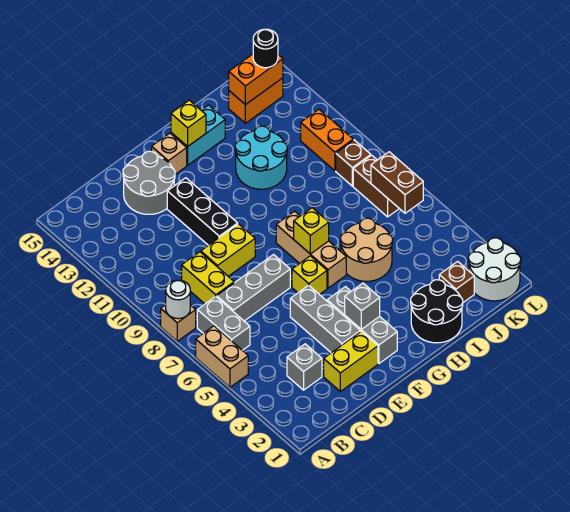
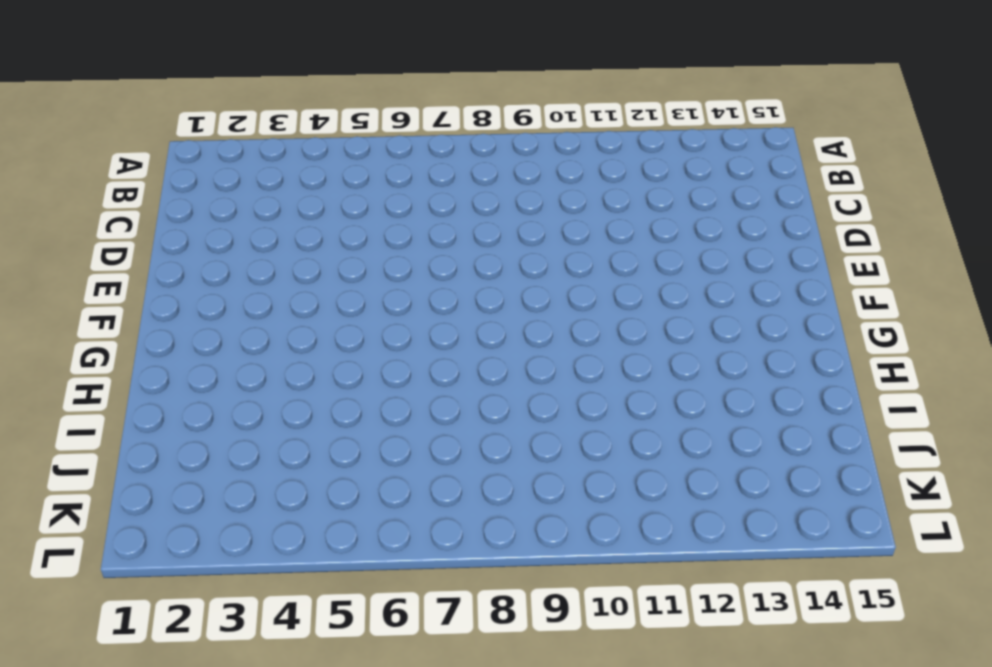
none -> tan 1x2 brick [196,326,248,387]
none -> tan 1x1 brick [161,305,196,341]
none -> grey 1x2 brick [197,297,250,350]
none -> grey 1x1 brick [287,344,322,390]

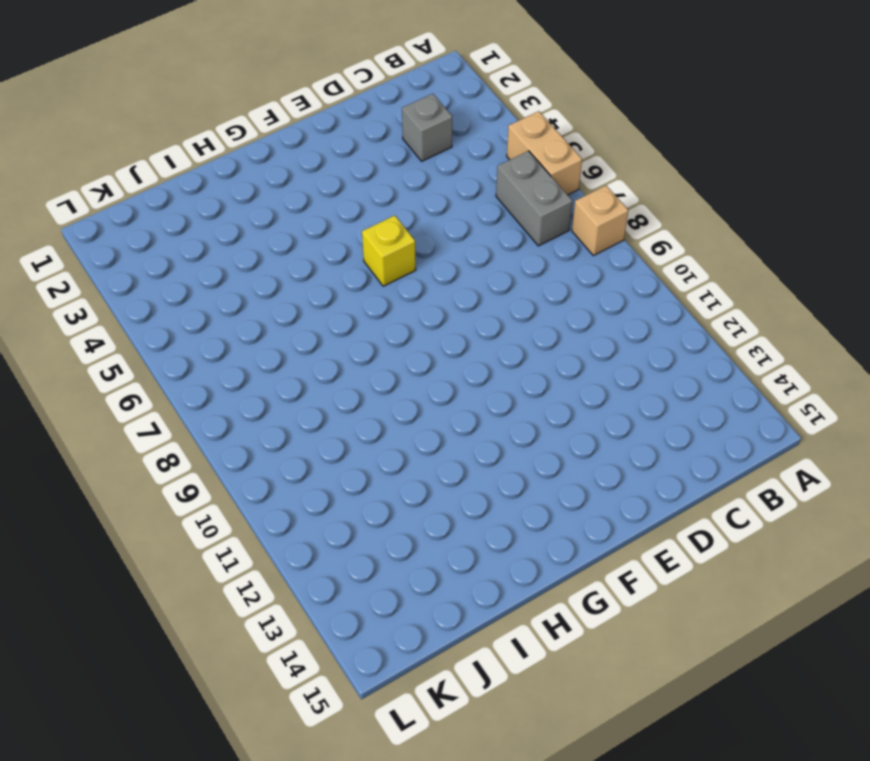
none -> grey 1x3 brick [217,255,290,321]
none -> yellow 1x2 brick [182,252,234,304]
none -> yellow 1x2 brick [324,331,378,391]
none -> yellow 1x2 brick [201,224,255,276]

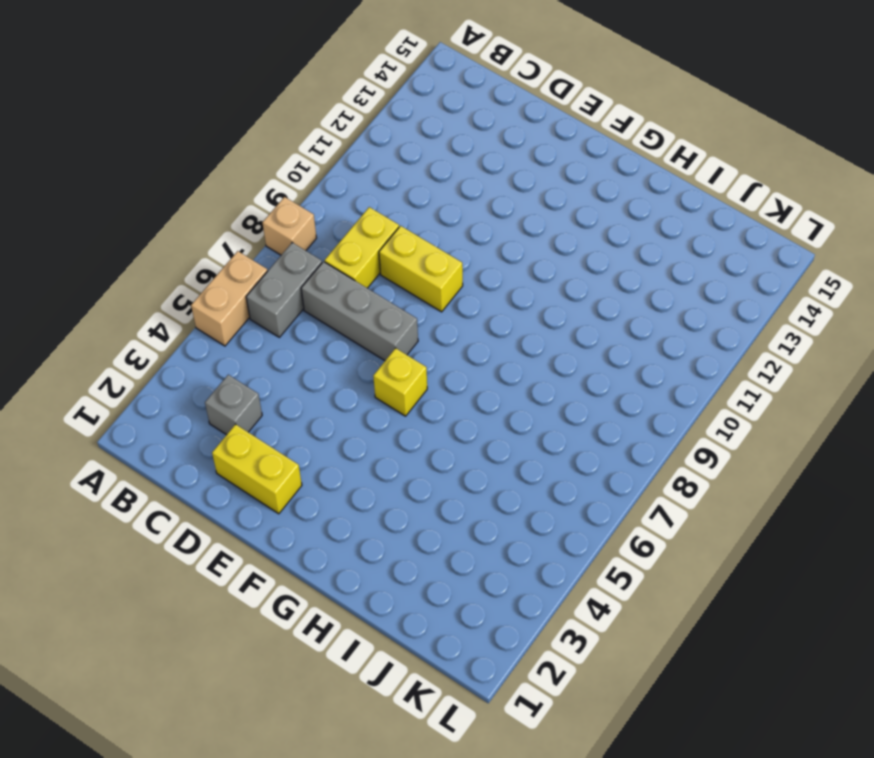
none -> grey 2x2 round brick [123,151,175,214]
none -> grey 1x3 brick [290,285,360,353]
none -> black 1x3 brick [167,178,238,245]
none -> grey 1x3 brick [327,287,397,363]

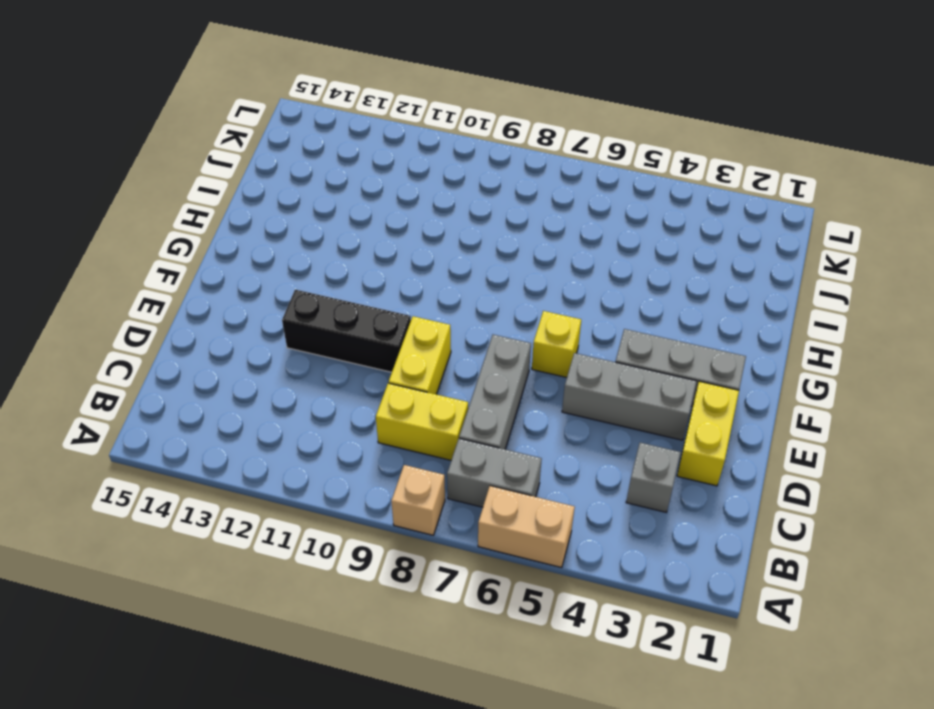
none -> grey 2x2 round brick [123,151,175,214]
none -> tan 1x1 brick [152,133,187,174]
none -> tan 1x3 brick [276,211,346,288]
none -> cyan 1x2 brick [171,105,225,165]

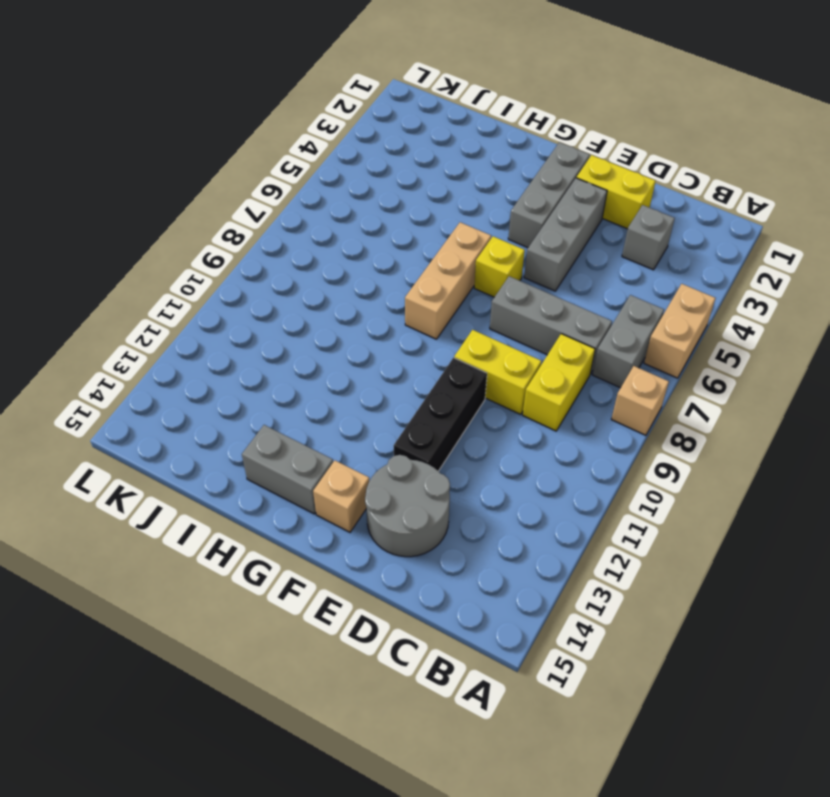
grey 1x2 brick [242,425,333,514] -> cyan 1x2 brick [171,105,225,165]
none -> black 2x2 round brick [411,280,463,343]
none -> tan 2x2 round brick [340,218,393,281]
none -> cyan 2x2 round brick [235,126,287,189]
none -> brown 1x1 brick [439,261,474,302]

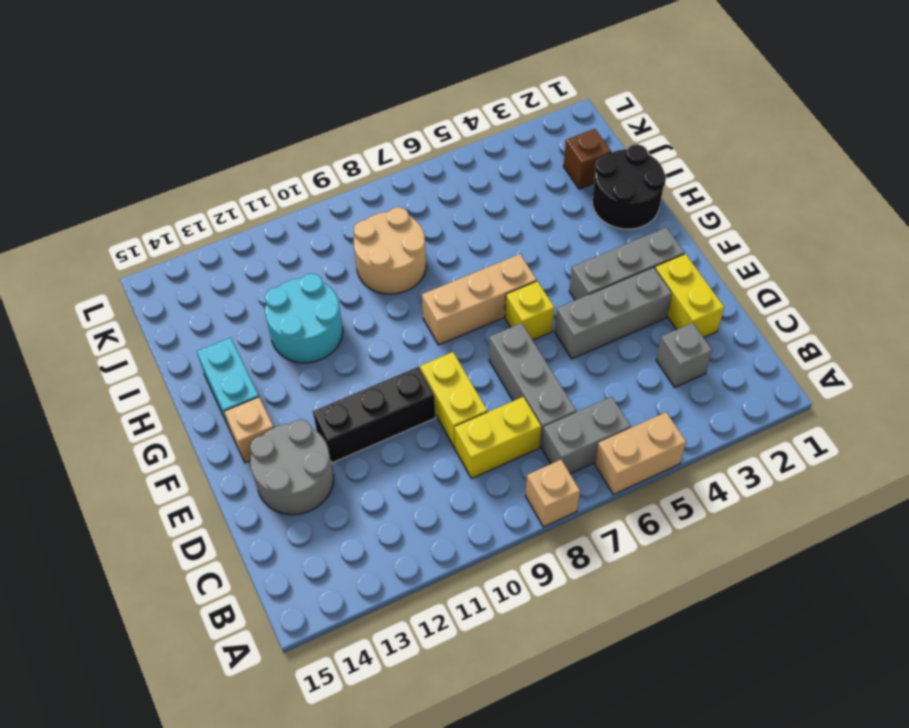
tan 2x2 round brick [354,207,426,294] -> tan 2x2 round brick moved to [340,218,393,281]
none -> orange 1x2 brick [229,78,283,123]
none -> white 2x2 round brick [468,238,521,301]
none -> brown 1x2 brick [353,155,399,217]
none -> brown 1x1 brick [336,140,371,186]

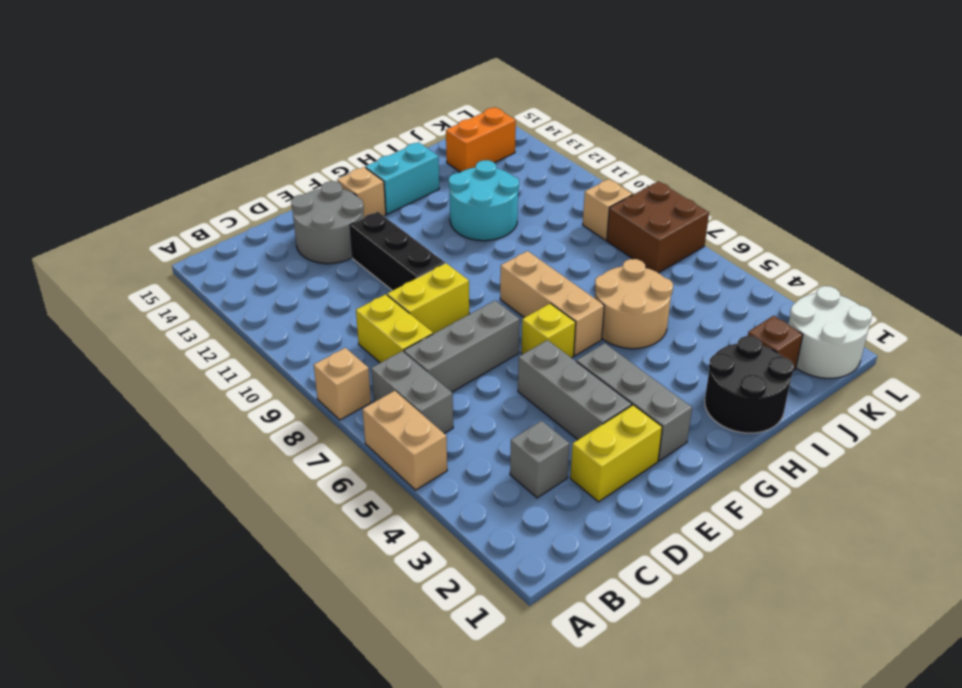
brown 2x2 brick [607,181,709,273] -> brown 1x2 brick [353,155,399,217]
tan 1x1 brick [583,179,632,240] -> brown 1x1 brick [336,140,371,186]
none -> orange 1x2 brick [301,109,353,171]
none -> white 1x1 round brick [166,280,190,319]
none -> grey 1x1 brick [345,283,380,329]
none -> yellow 1x1 brick [294,208,329,254]

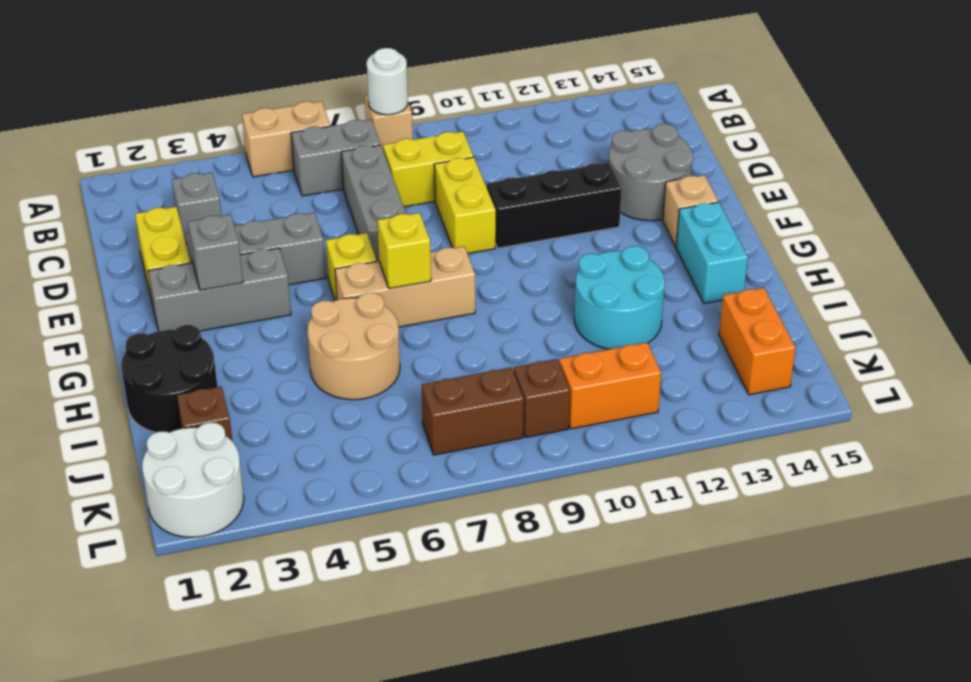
none -> yellow 1x1 brick [171,100,206,147]
none -> orange 1x2 brick [229,54,283,105]
none -> brown 1x2 brick [371,152,423,213]
none -> black 1x1 round brick [253,29,278,68]

